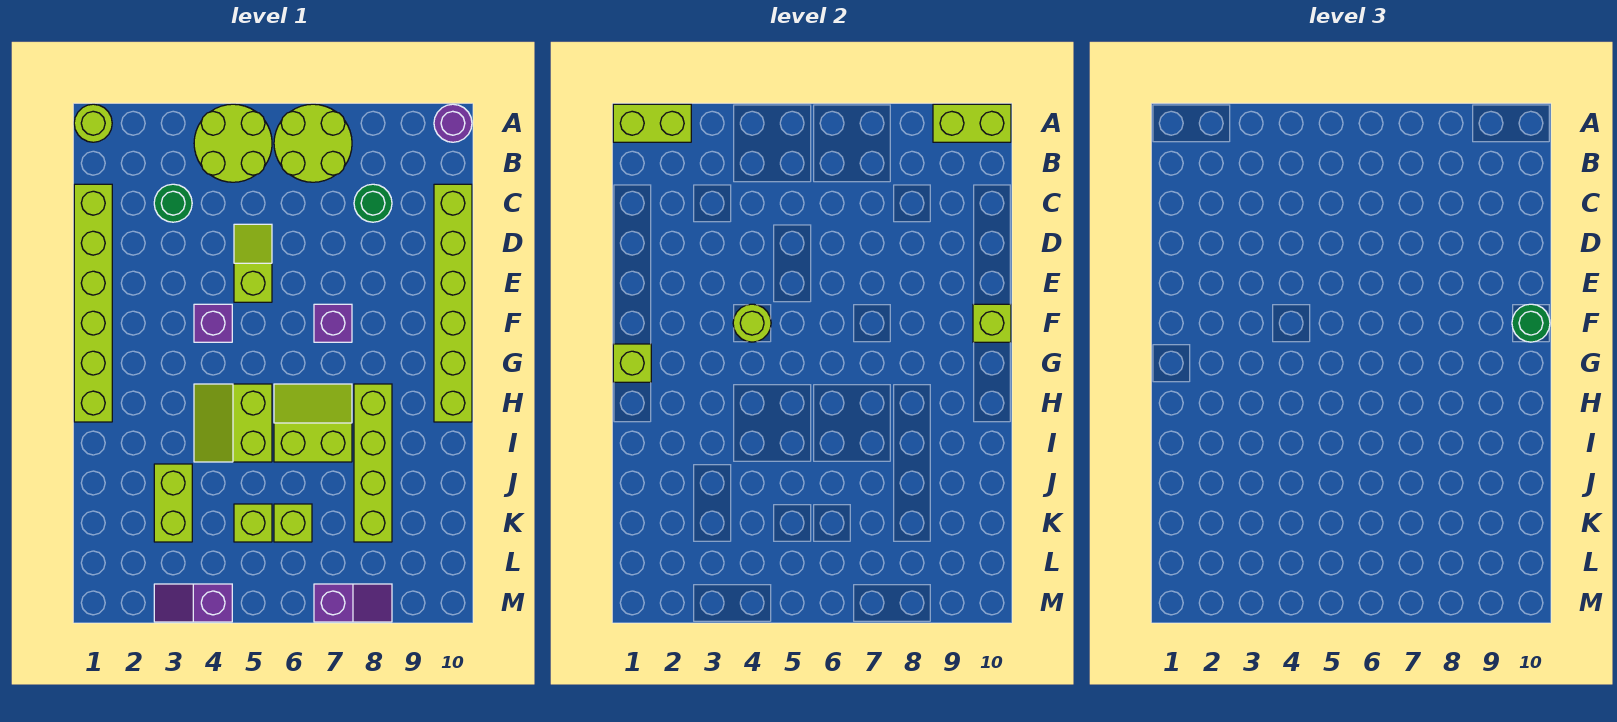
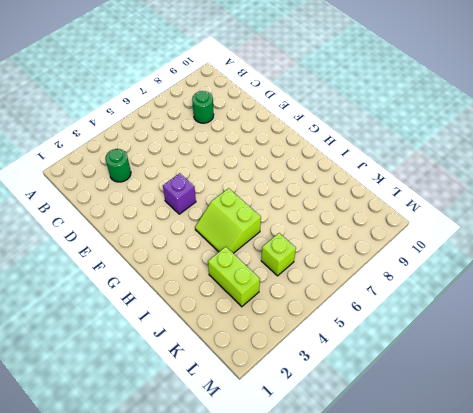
none -> lime 1x1 round brick [74,104,112,142]
none -> lime 2x2 round brick [194,104,272,182]
none -> lime 2x2 round brick [274,104,352,182]

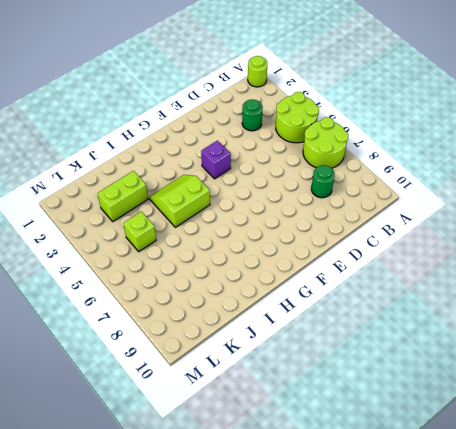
none -> purple 1x1 round brick [434,104,472,142]
none -> lime 1x6 brick [74,184,112,422]
none -> lime 1x6 brick [434,184,472,422]

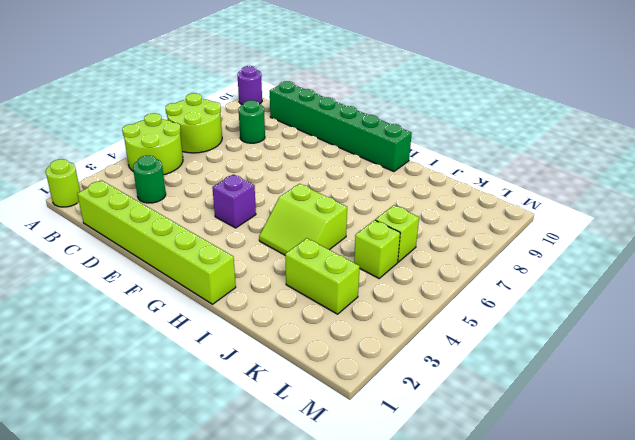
green 1x6 brick [270,81,412,172] -> lime 1x6 brick [434,184,472,422]
none -> lime 1x2 slope [234,224,272,302]
none -> purple 1x1 brick [314,304,352,342]
none -> lime 2x2 slope [274,384,352,462]

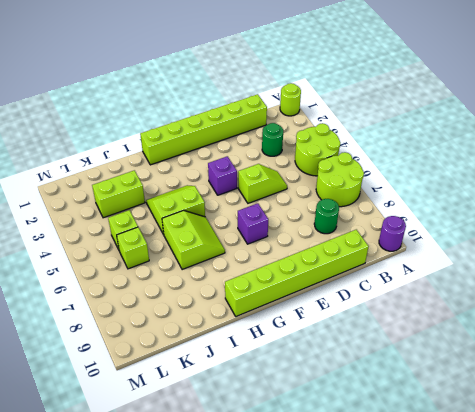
none -> lime 1x4 brick [354,384,392,542]
none -> purple 1x2 slope [154,584,232,622]
none -> purple 1x2 slope [314,584,392,622]

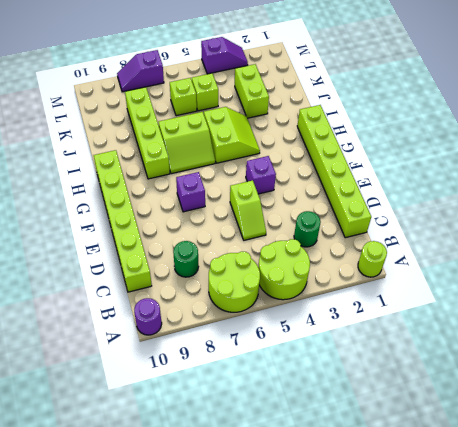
none -> lime 1x2 brick [613,104,691,142]
none -> lime 1x2 brick [933,104,1011,142]
none -> lime 1x1 round brick [733,304,771,342]

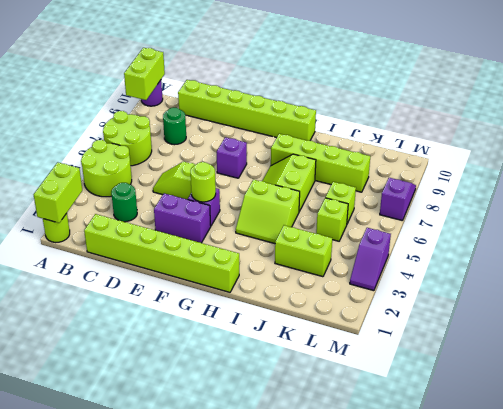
purple 1x2 brick [154,193,211,243] -> none
none -> lime 1x1 brick [973,304,1011,342]
none -> lime 1x1 brick [613,344,651,382]
none -> green 1x1 round brick [1512,304,1550,342]

